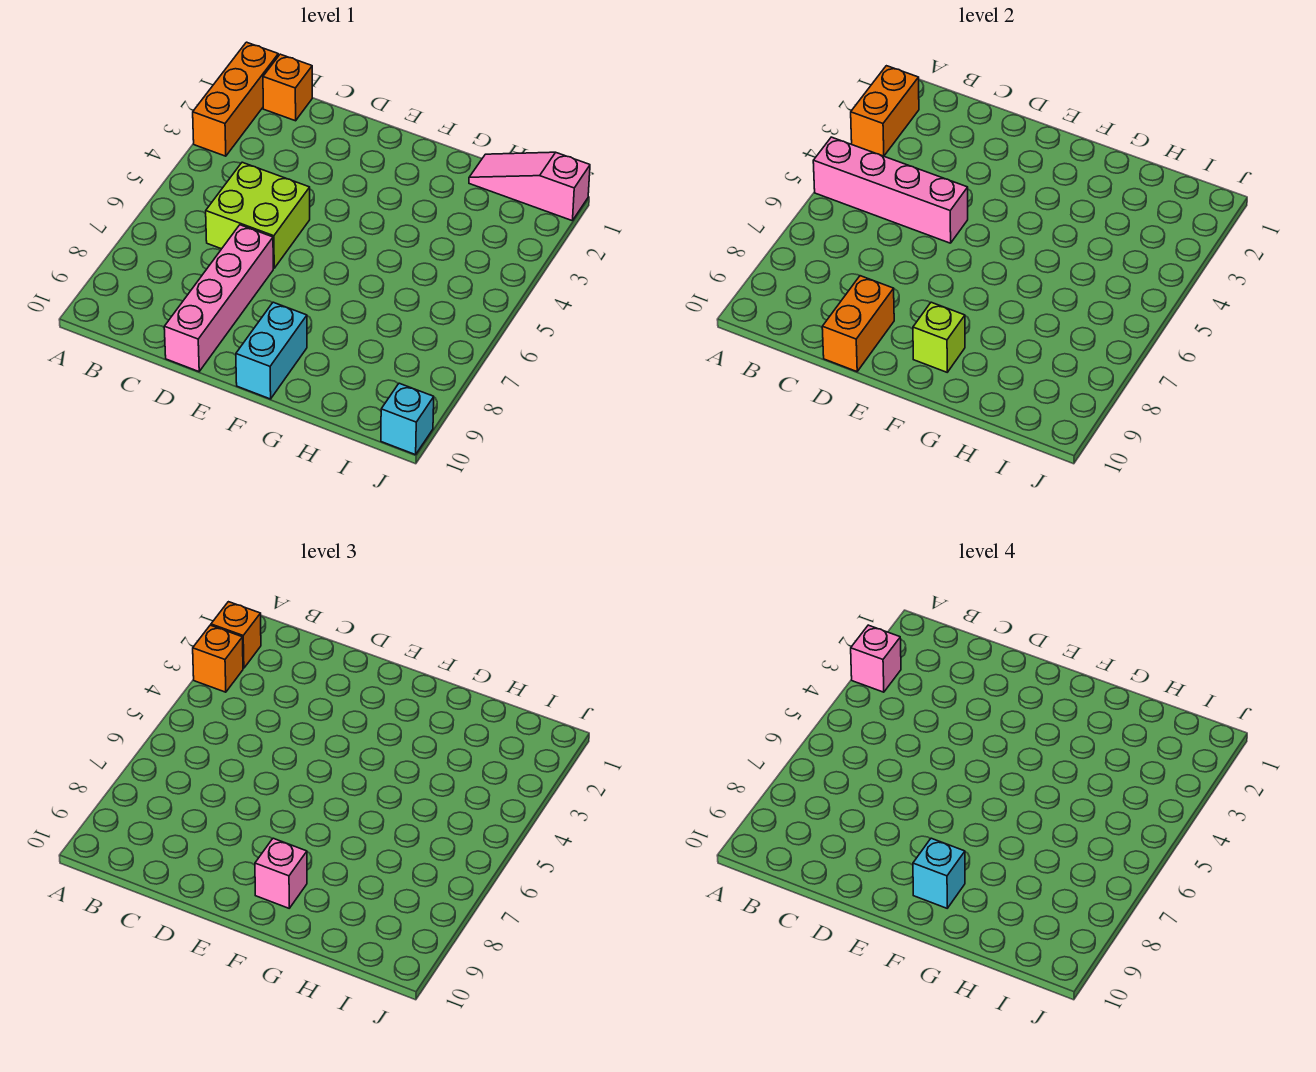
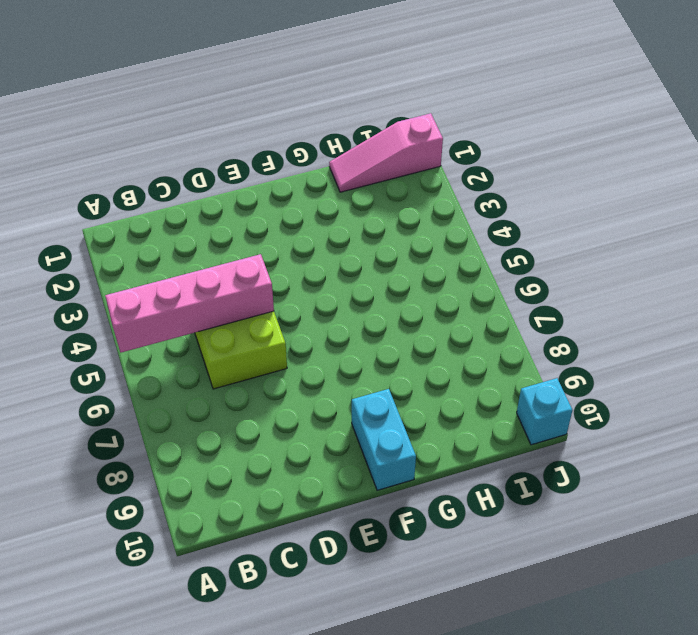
none -> orange 1x3 brick [193,42,278,156]
none -> orange 1x1 brick [263,54,312,121]
none -> pink 1x4 brick [164,225,273,372]

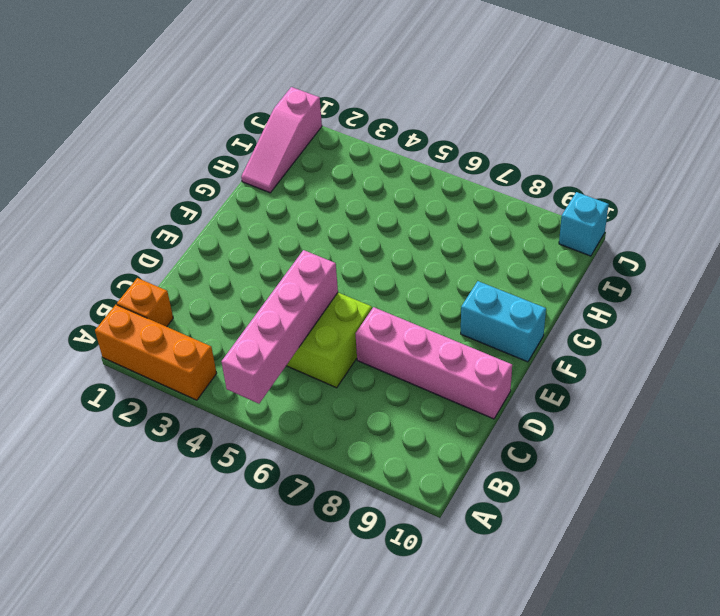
none -> orange 1x2 brick [851,66,919,156]
none -> orange 1x2 brick [822,276,894,372]
none -> lime 1x1 brick [913,302,965,372]

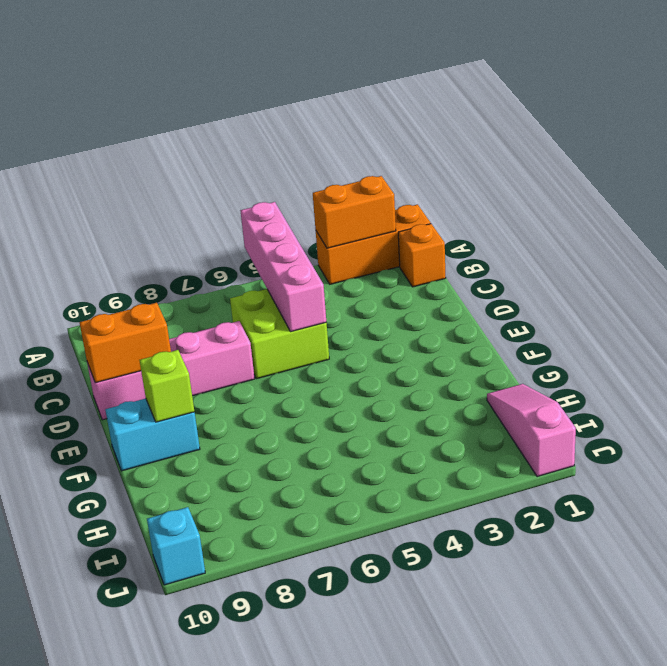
none -> orange 1x1 brick [211,602,261,668]
none -> orange 1x1 brick [193,625,243,692]
none -> pink 1x1 brick [255,838,307,908]

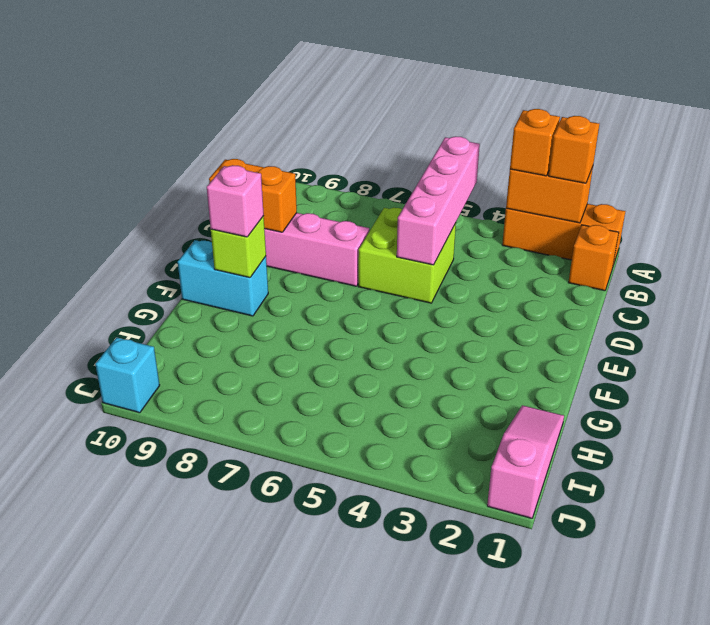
none -> pink 1x1 brick [851,625,901,692]
none -> cyan 1x1 brick [913,838,965,908]

